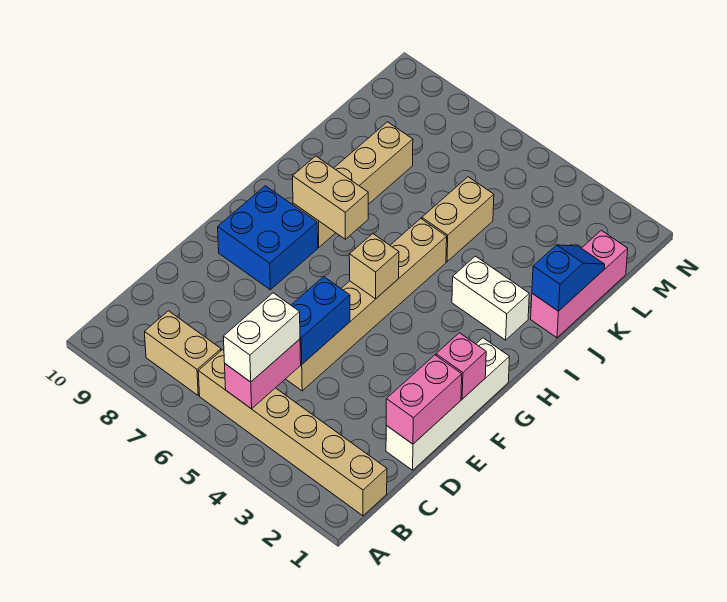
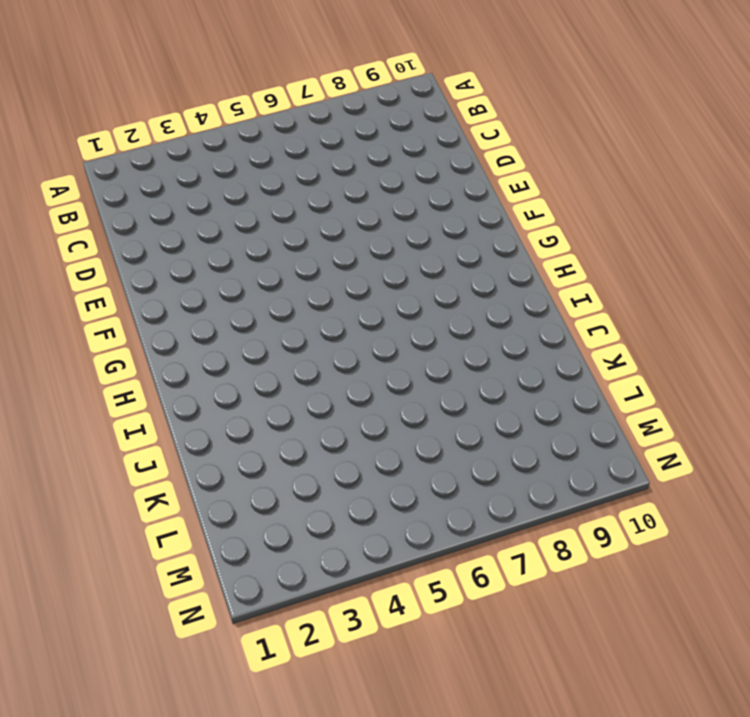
none -> tan 1x6 brick [198,350,387,516]
none -> tan 1x2 brick [145,311,221,395]
none -> white 1x4 brick [386,338,509,470]

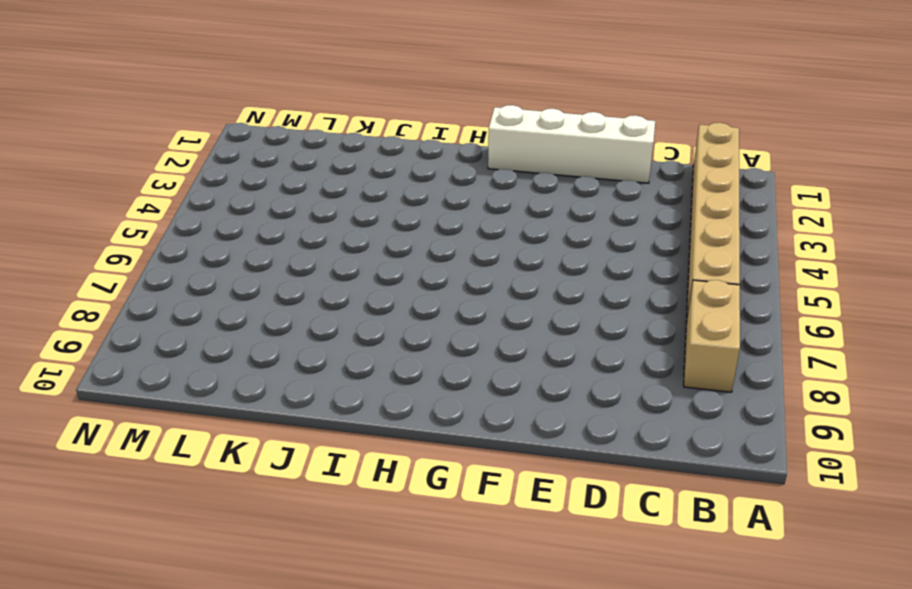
none -> tan 1x6 brick [286,219,447,391]
none -> blue 2x2 brick [218,186,318,290]
none -> tan 1x4 brick [293,122,413,247]

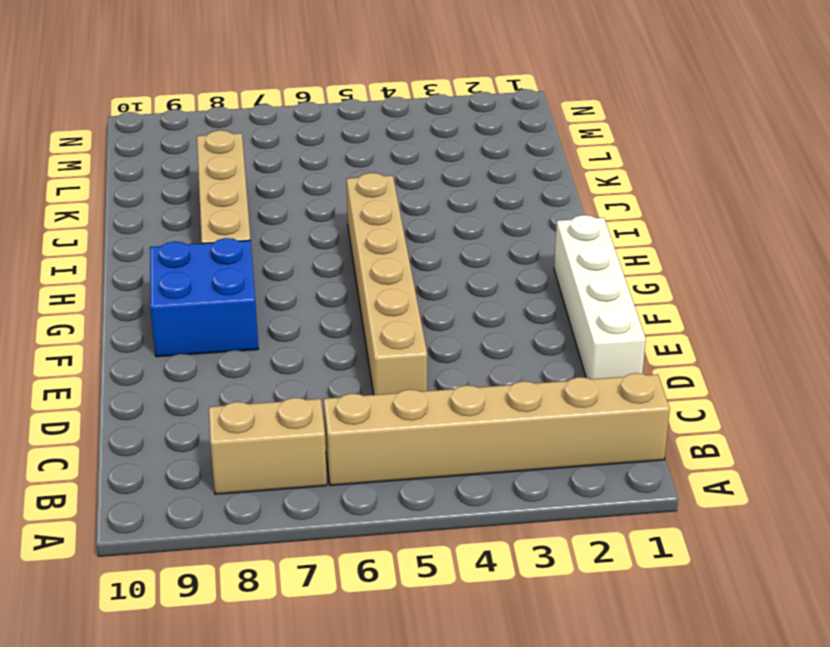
none -> white 1x2 brick [452,256,529,340]
none -> pink 1x3 brick [531,230,628,338]
none -> tan 1x2 brick [422,177,494,262]

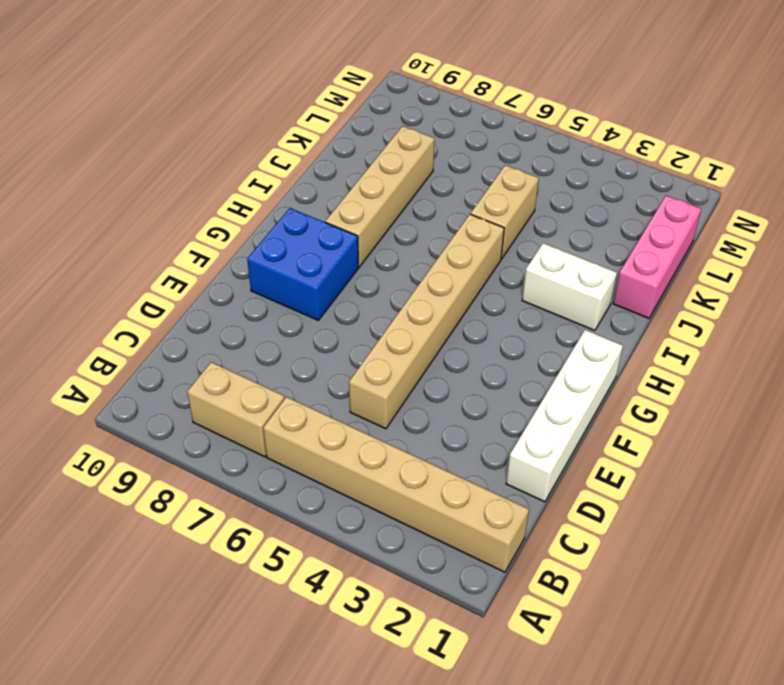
none -> pink 1x2 brick [225,339,301,409]
none -> pink 1x2 brick [386,355,462,444]
none -> blue 1x2 brick [291,277,350,364]

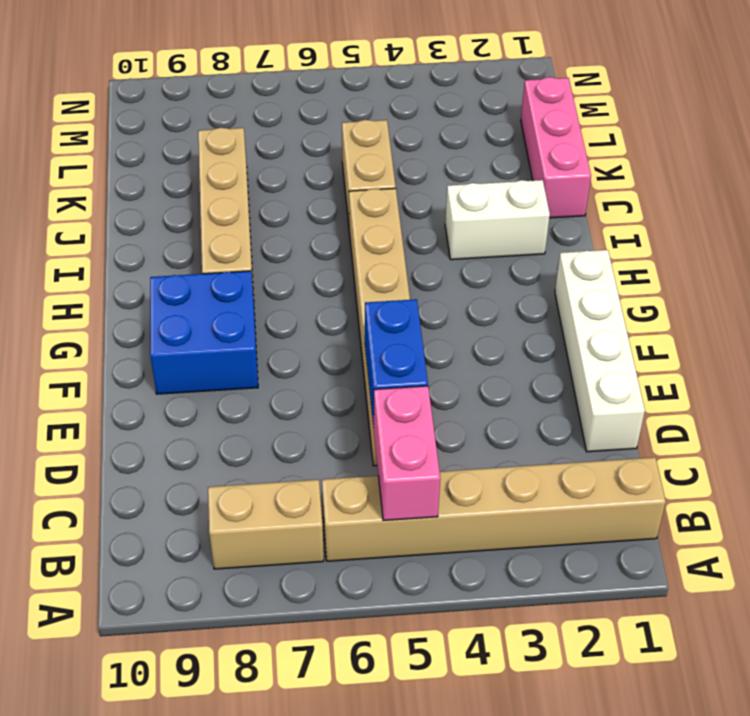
none -> pink 1x2 brick [386,355,462,444]
none -> pink 1x1 brick [436,333,486,399]
none -> tan 1x1 brick [349,234,399,299]

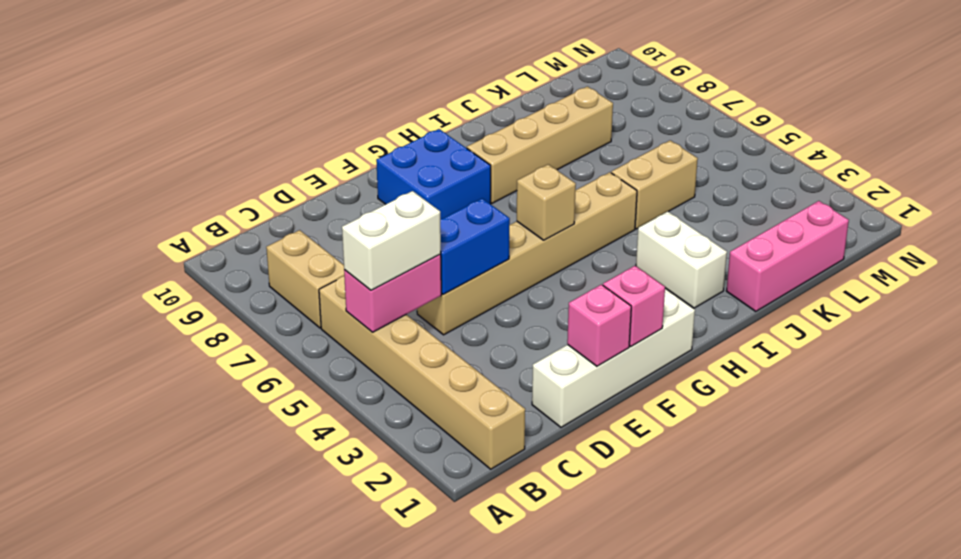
pink 1x1 brick [567,285,631,366] -> pink 1x2 brick [386,355,462,444]
none -> tan 1x2 brick [293,156,368,239]
none -> blue 1x2 slope [532,245,605,311]

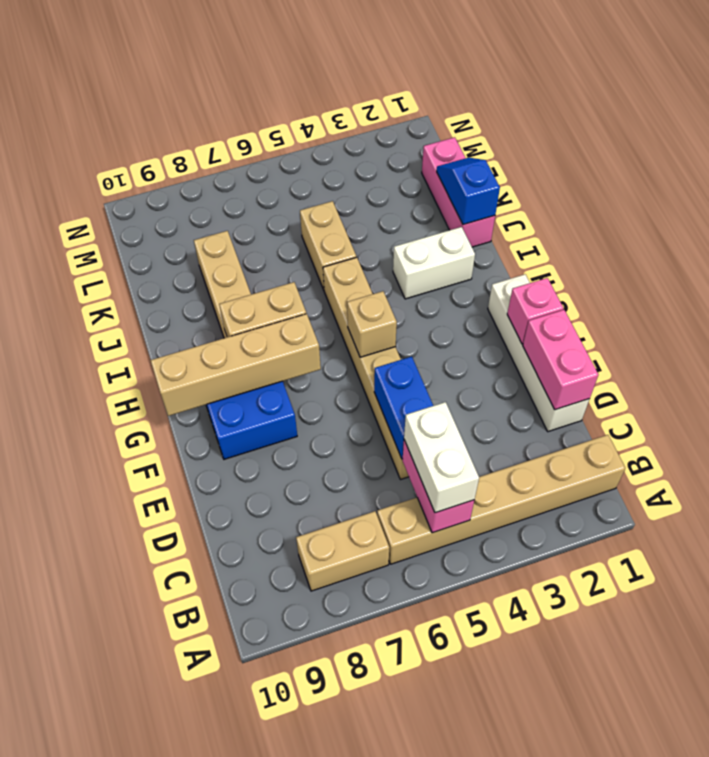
tan 1x4 brick [151,314,321,416] -> none

